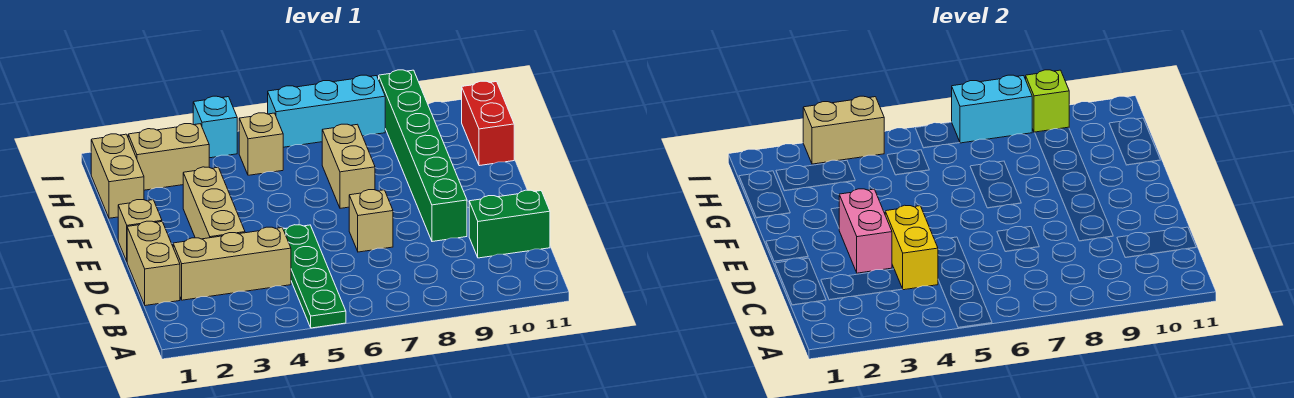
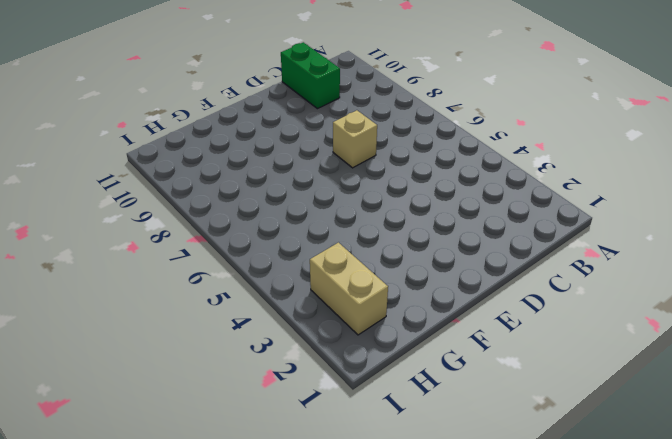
none -> green 1x4 plate [283,225,346,328]
none -> tan 1x2 brick [127,221,180,306]
none -> tan 1x3 brick [173,227,291,300]

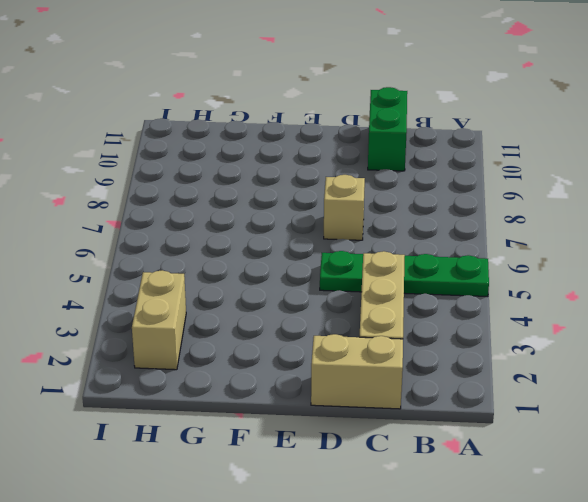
none -> tan 1x3 brick [183,167,245,239]
none -> green 1x6 brick [379,70,467,242]
none -> tan 1x1 brick [118,200,162,261]

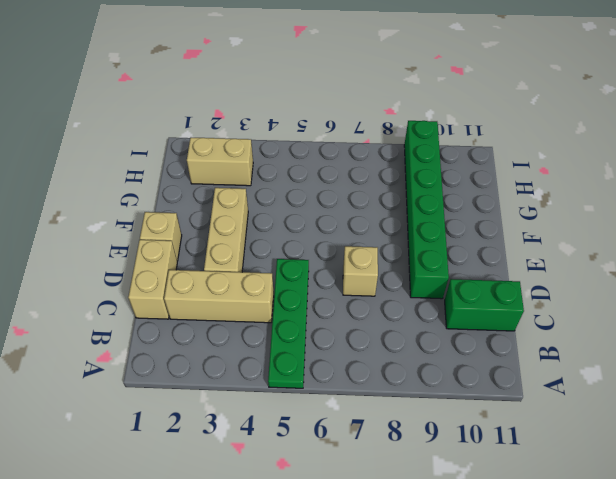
none -> tan 1x2 brick [322,124,375,208]
none -> tan 1x2 brick [91,134,144,218]
none -> red 1x2 brick [462,81,514,166]

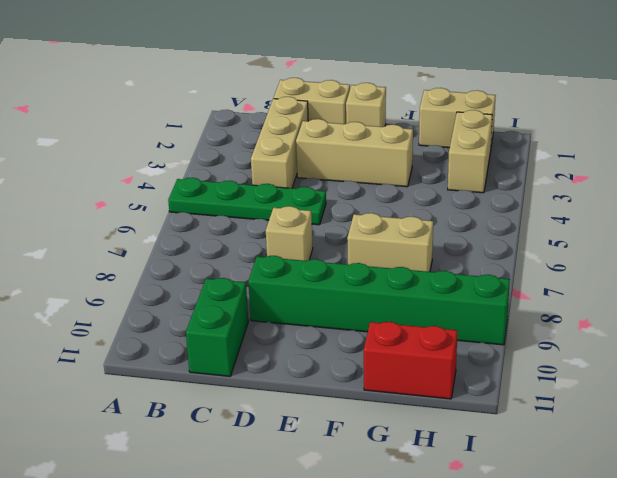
none -> tan 1x1 brick [239,113,283,175]
none -> cyan 1x1 brick [193,96,237,158]
none -> cyan 1x3 brick [268,75,385,147]

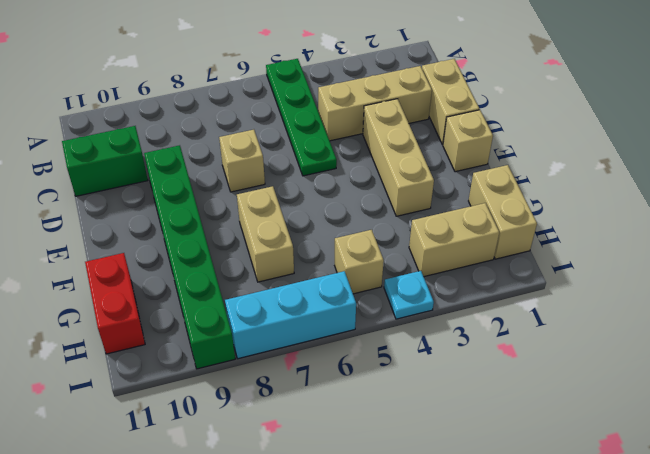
cyan 1x1 plate [384,271,434,319] -> cyan 1x1 brick [193,96,237,158]
none -> yellow 1x2 brick [885,205,938,290]
none -> pink 1x2 brick [839,189,892,273]
none -> tan 1x2 brick [803,96,884,164]

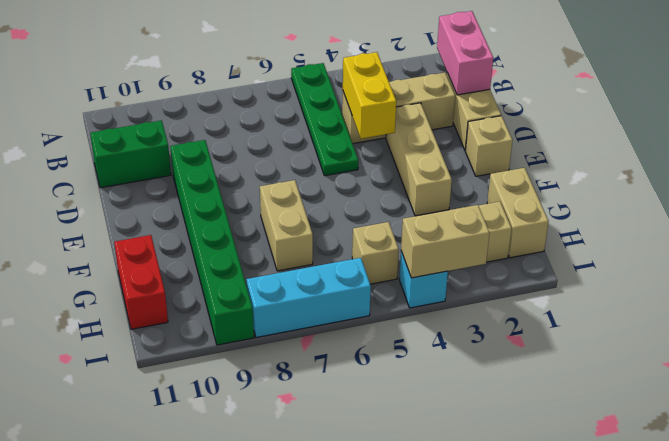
pink 1x2 brick [437,11,493,95] -> pink 1x2 brick moved to [839,189,892,273]
none -> tan 1x1 brick [349,190,393,252]
none -> cyan 1x2 brick [952,75,1032,143]
none -> lime 1x1 brick [1026,70,1069,133]

